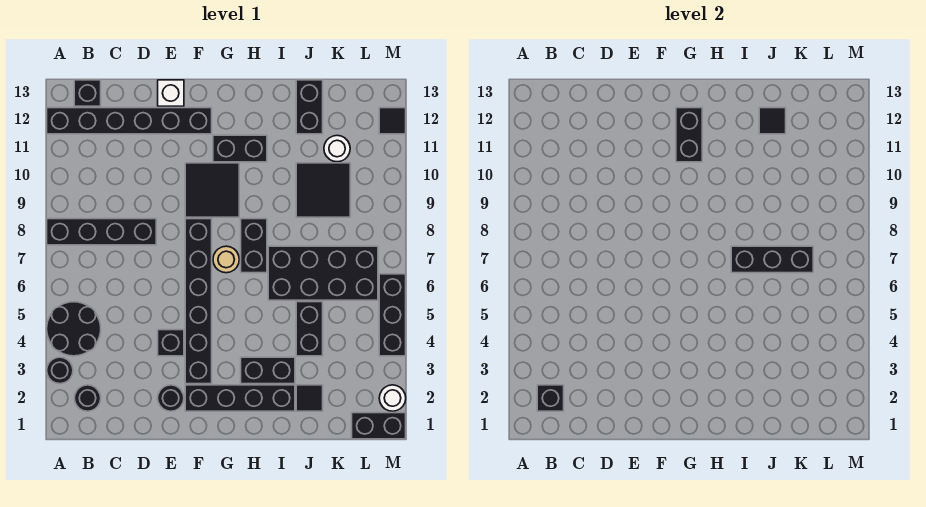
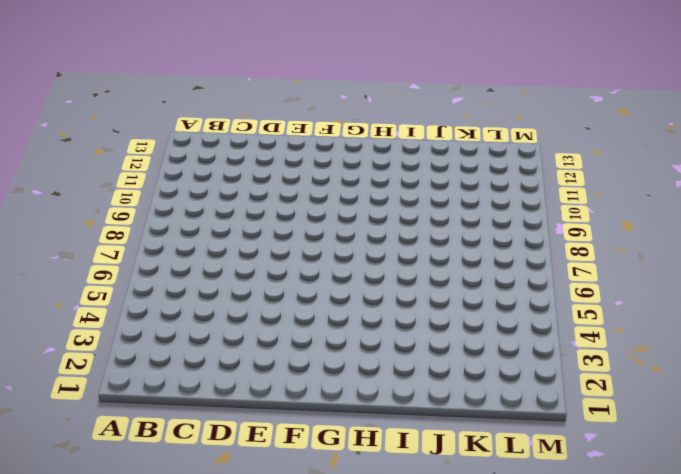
none -> black 1x1 round brick [47,357,73,384]
none -> black 2x2 round brick [47,302,101,356]
none -> black 1x4 brick [47,219,156,245]
none -> black 1x6 brick [47,108,212,134]

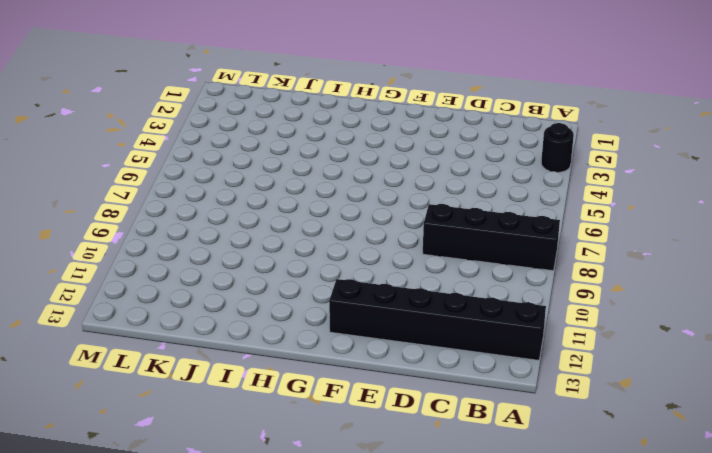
none -> black 2x2 round brick [47,302,101,356]
none -> black 1x1 round brick [74,385,101,411]
none -> black 1x1 brick [74,80,101,106]
none -> black 1x1 round brick [158,385,184,411]

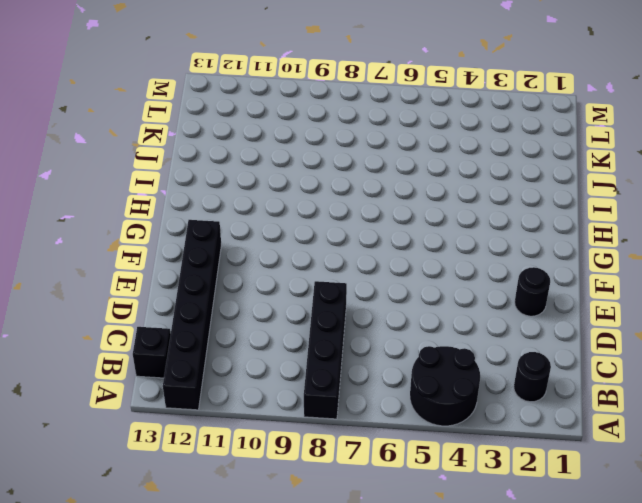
none -> black 1x1 round brick [47,357,73,384]
none -> black 1x1 brick [158,330,184,356]
none -> white 1x1 brick [158,80,184,106]
none -> black 1x4 brick [185,385,295,411]

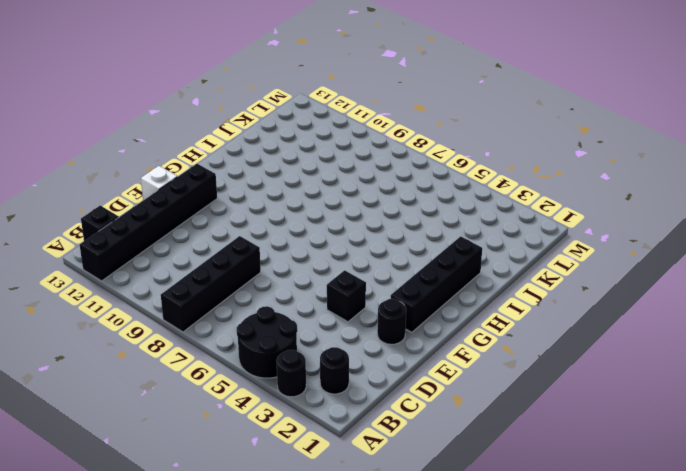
none -> black 1x6 brick [185,219,212,384]
none -> black 2x2 tile [185,163,239,217]
none -> tan 1x1 round brick [213,246,239,273]
none -> black 1x2 brick [213,135,267,162]

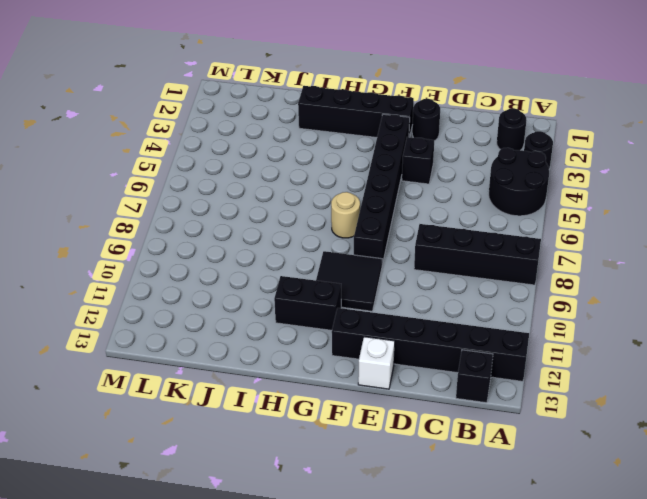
none -> black 1x2 brick [241,357,295,384]
none -> black 1x2 brick [241,219,267,273]
none -> black 2x4 brick [268,246,378,300]
none -> black 1x1 tile [296,385,323,411]

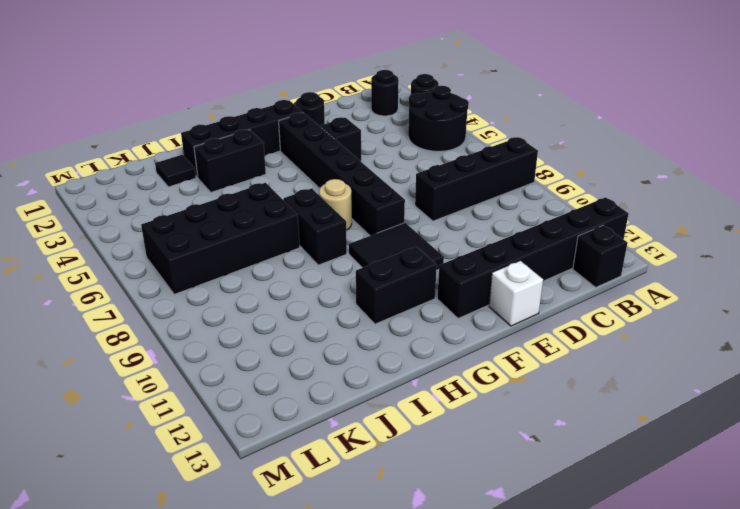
none -> black 1x2 brick [296,302,323,356]
none -> black 2x2 tile [296,163,350,217]
none -> black 1x2 brick [296,80,323,134]
none -> white 1x1 round brick [324,135,350,162]

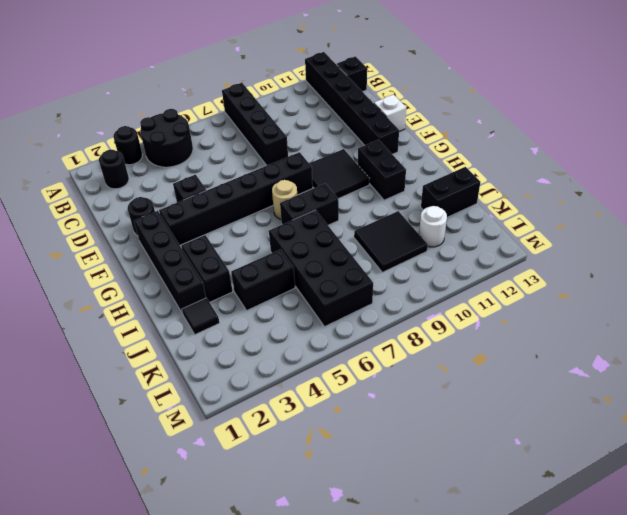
none -> black 1x2 brick [352,413,406,439]
none -> white 1x1 round brick [379,385,406,411]
none -> black 1x3 brick [379,274,406,356]
none -> black 1x1 tile [379,108,406,134]

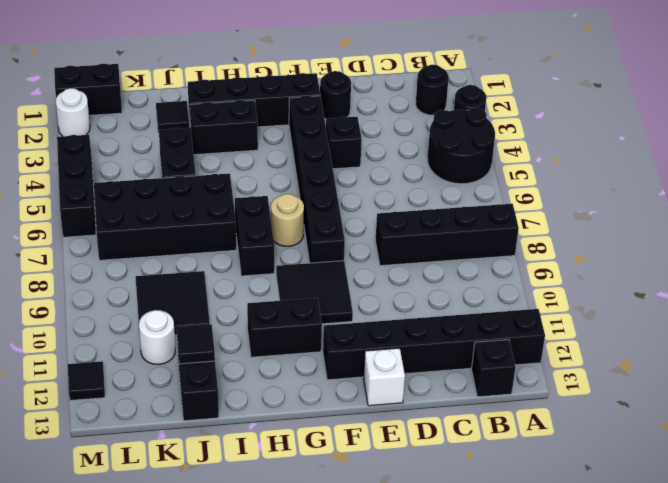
none -> black 1x1 brick [537,385,564,411]
none -> black 1x2 brick [676,108,702,162]
none -> black 1x3 brick [731,246,813,273]

